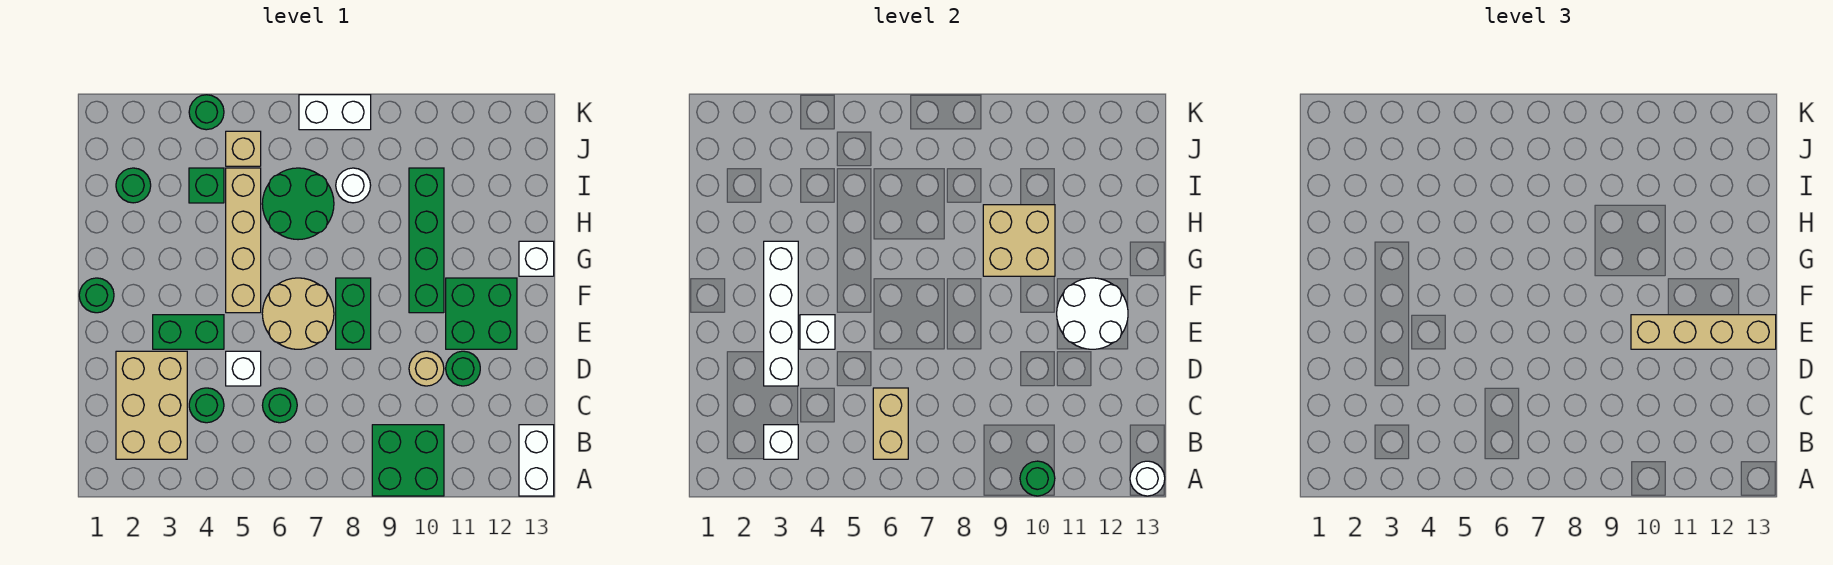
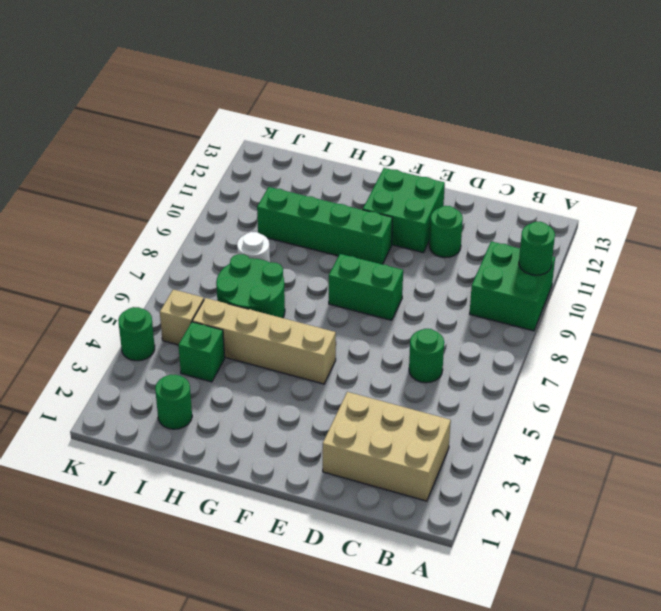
none -> white 1x2 brick [519,425,554,496]
none -> green 1x1 round brick [189,388,224,423]
none -> white 1x1 brick [226,351,261,386]
none -> tan 1x1 round brick [409,351,444,386]

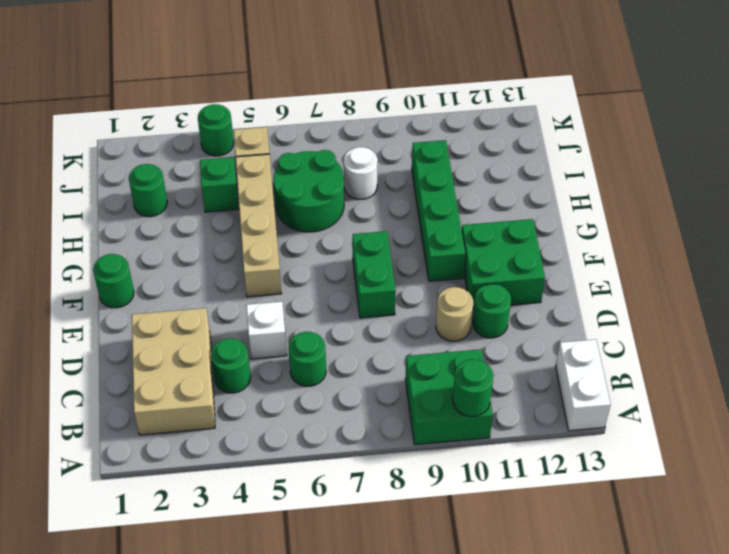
none -> green 1x2 brick [153,315,224,349]
none -> tan 2x2 round brick [262,278,334,349]
none -> white 1x1 brick [519,241,554,276]
none -> white 1x2 brick [299,95,371,130]

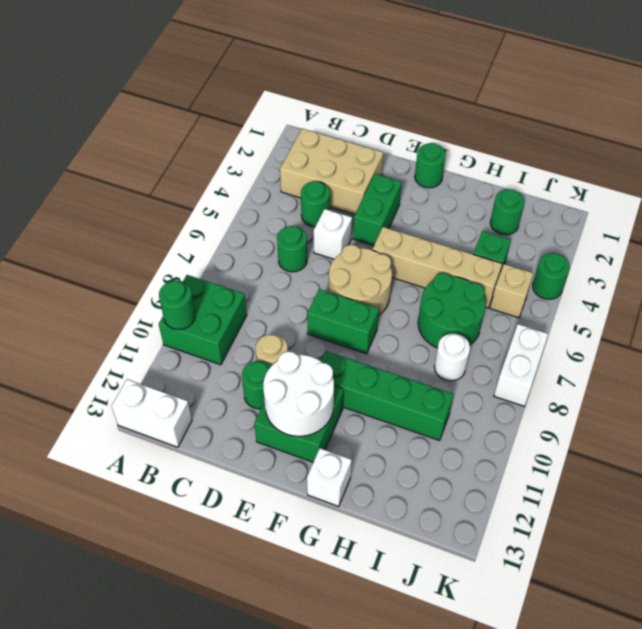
none -> white 1x1 round brick [1130,461,1165,496]
none -> white 1x1 brick [764,425,798,459]
none -> tan 1x2 brick [873,388,908,459]
none -> white 1x4 brick [764,241,798,386]

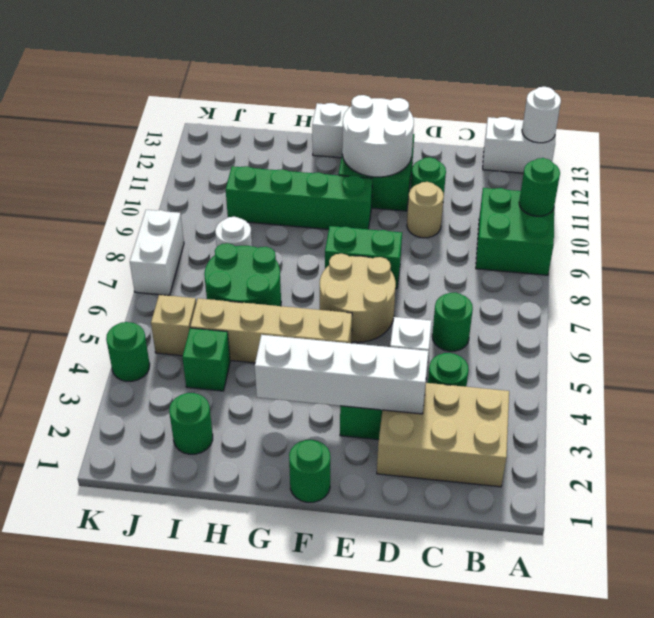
none -> white 1x1 brick [764,425,798,459]
none -> tan 1x2 brick [873,388,908,459]
none -> white 1x1 brick [800,315,835,349]
none -> tan 2x2 brick [983,205,1055,276]

